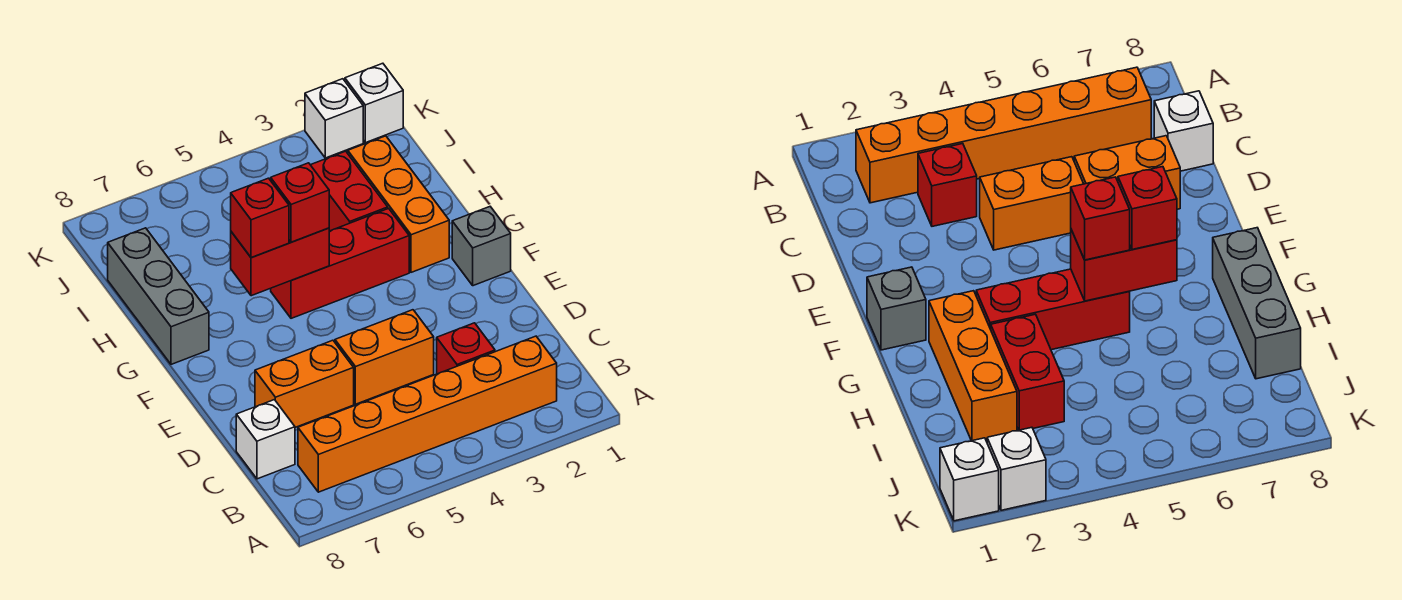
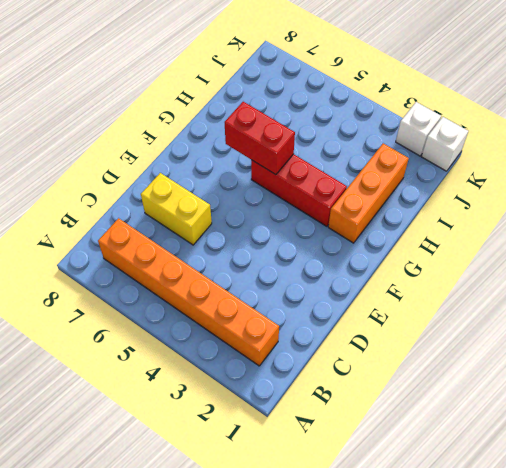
yellow 1x2 brick [141,173,212,245] -> orange 1x2 brick [255,340,354,427]
none -> red 1x1 brick [437,323,495,374]
none -> white 1x1 brick [236,400,295,479]
none -> orange 1x2 brick [335,310,434,404]

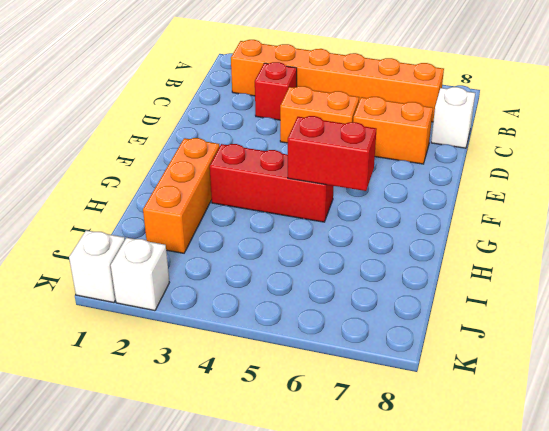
none -> grey 1x1 brick [452,207,511,286]
none -> grey 1x3 brick [108,228,209,364]
none -> red 1x2 brick [311,151,388,231]

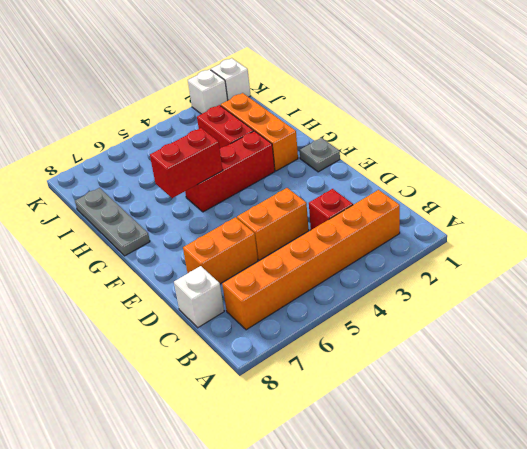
grey 1x1 plate [300,138,340,172] -> grey 1x1 brick [452,207,511,286]
grey 1x3 plate [75,188,150,256] -> grey 1x3 brick [108,228,209,364]
none -> red 1x1 brick [271,163,329,242]
none -> red 1x1 brick [231,178,289,258]

